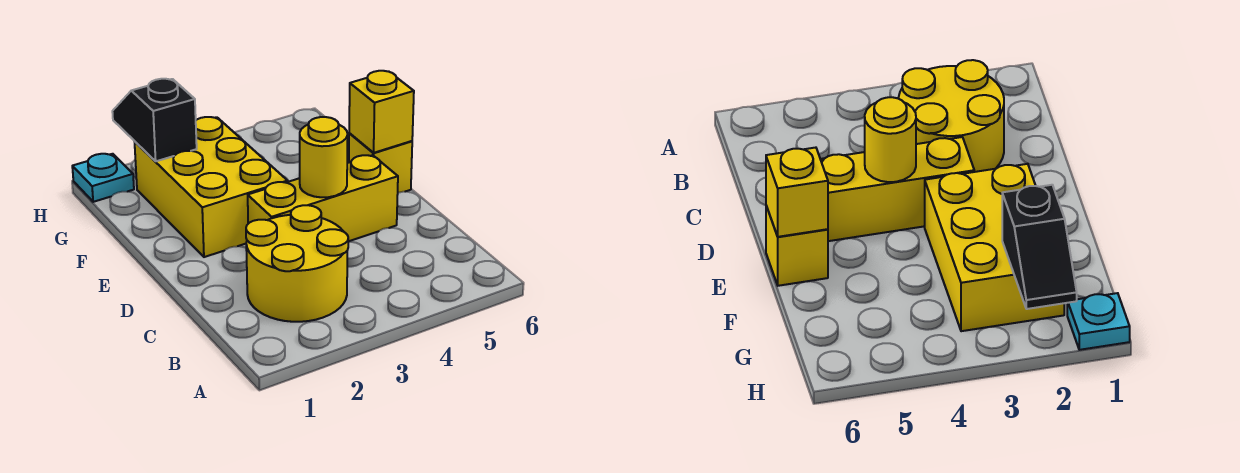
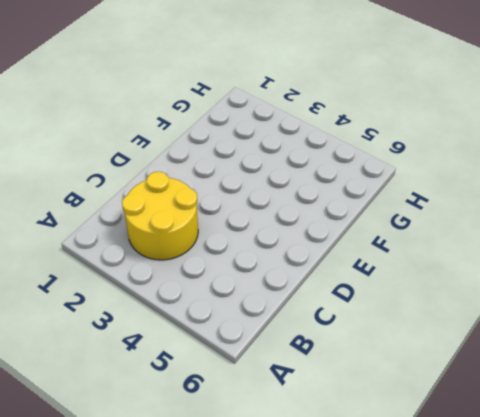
none -> yellow 1x3 brick [248,155,398,241]
none -> yellow 2x3 brick [135,117,288,257]

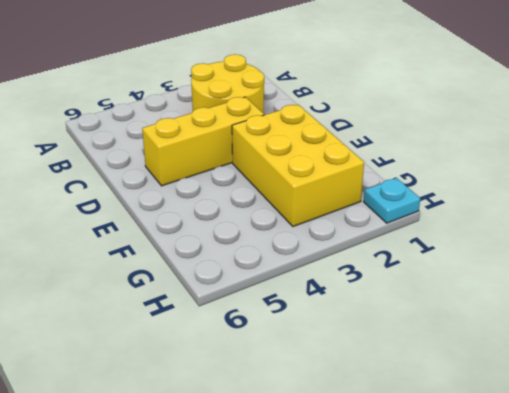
none -> yellow 1x1 brick [349,133,412,193]
none -> yellow 1x1 round brick [300,117,348,197]

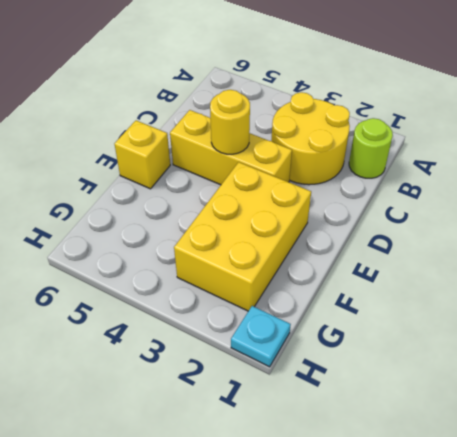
lime 1x1 round brick [349,118,393,178] -> none
none -> yellow 1x1 brick [349,71,414,153]
none -> black 1x2 slope [112,79,197,161]

